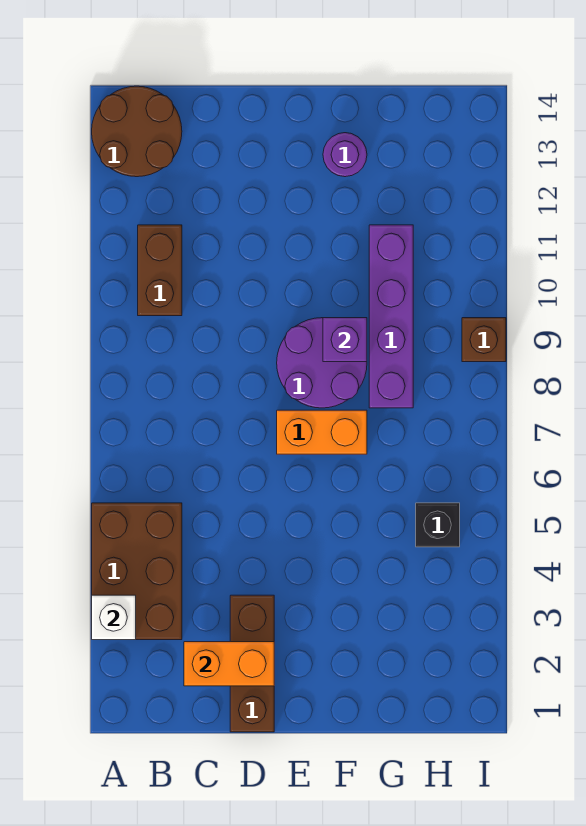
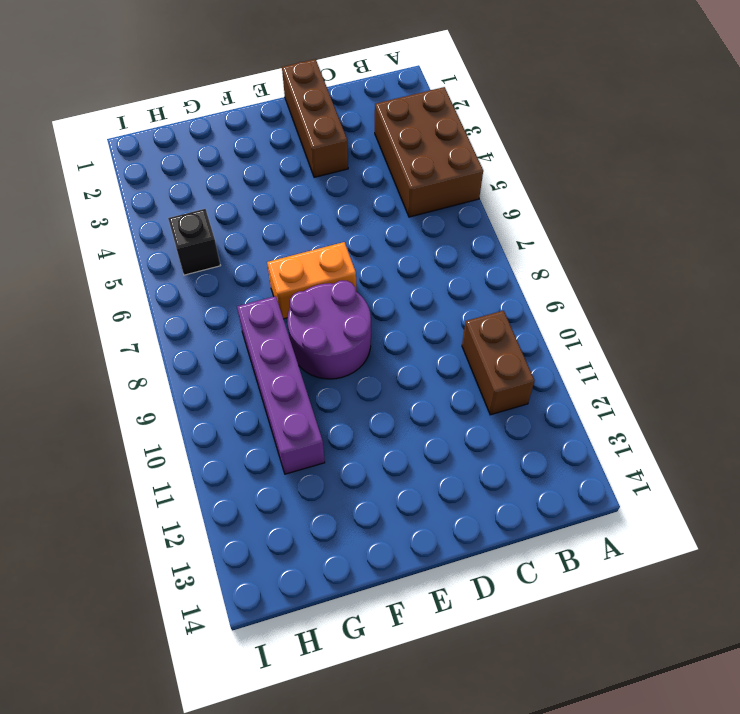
none -> brown 2x2 round brick [92,86,182,177]
none -> purple 1x1 round brick [323,133,367,177]
none -> brown 1x1 brick [462,318,506,362]

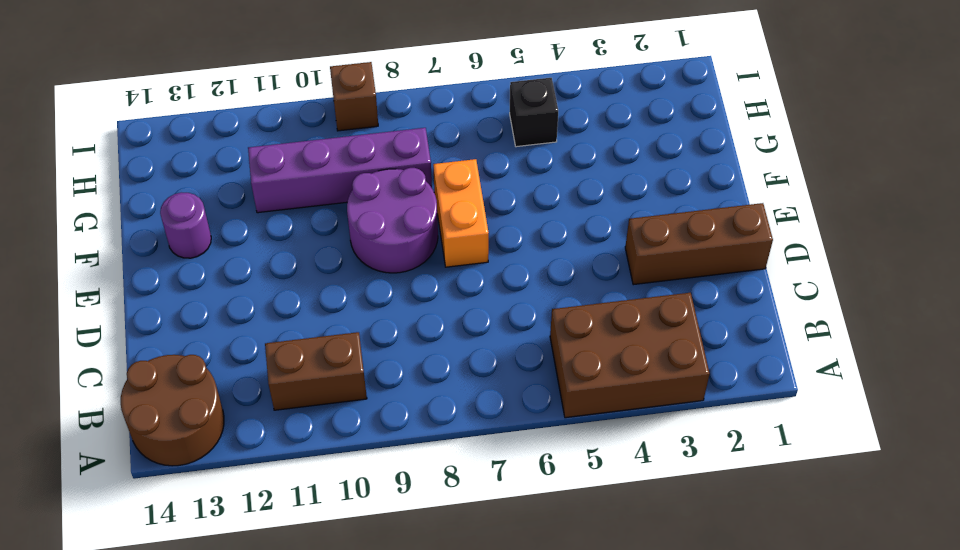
none -> white 1x1 brick [92,595,136,640]
none -> orange 1x2 brick [184,642,274,686]
none -> purple 1x1 brick [323,318,367,362]

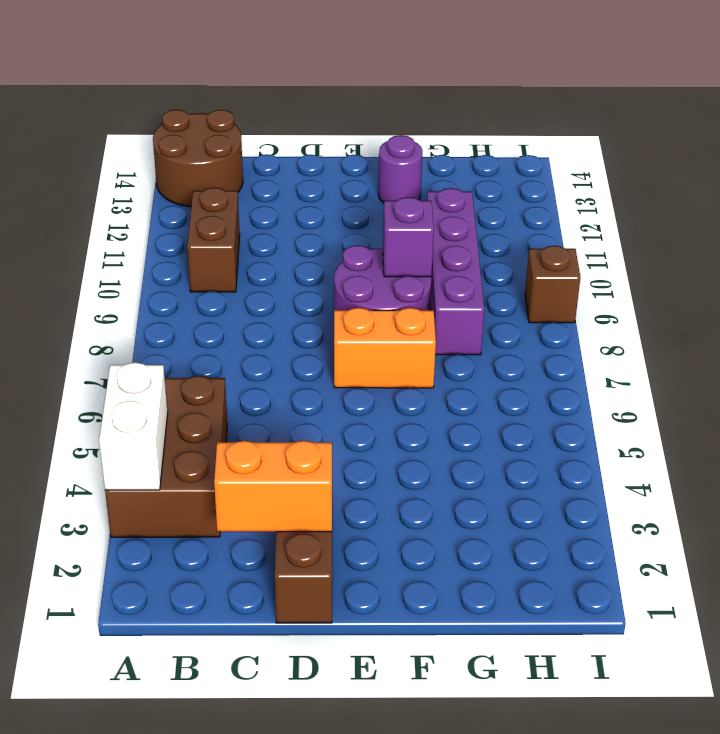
white 1x2 brick [99,362,168,490] -> white 1x1 brick [92,595,136,640]
none -> black 1x1 brick [416,503,460,547]

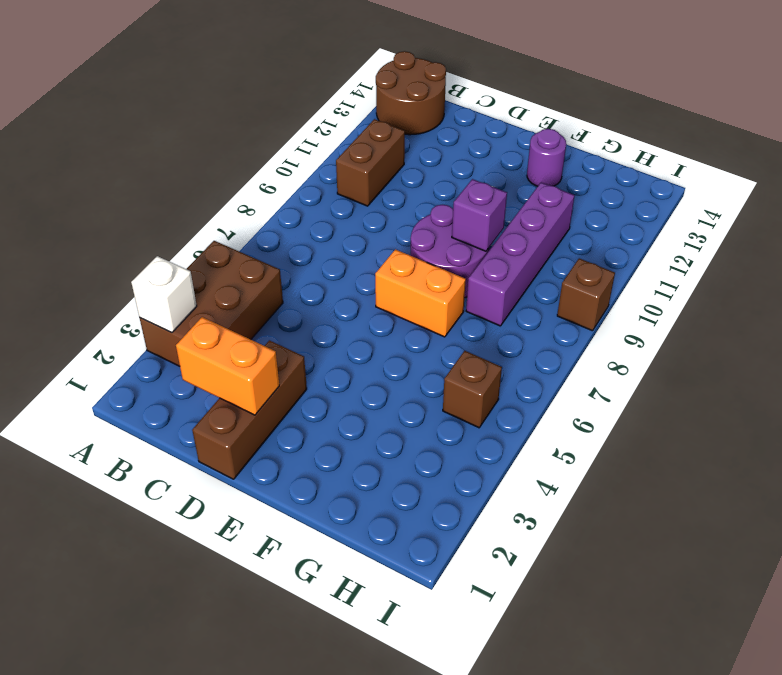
brown 1x1 brick [443,351,502,428] -> black 1x1 brick [416,503,460,547]

